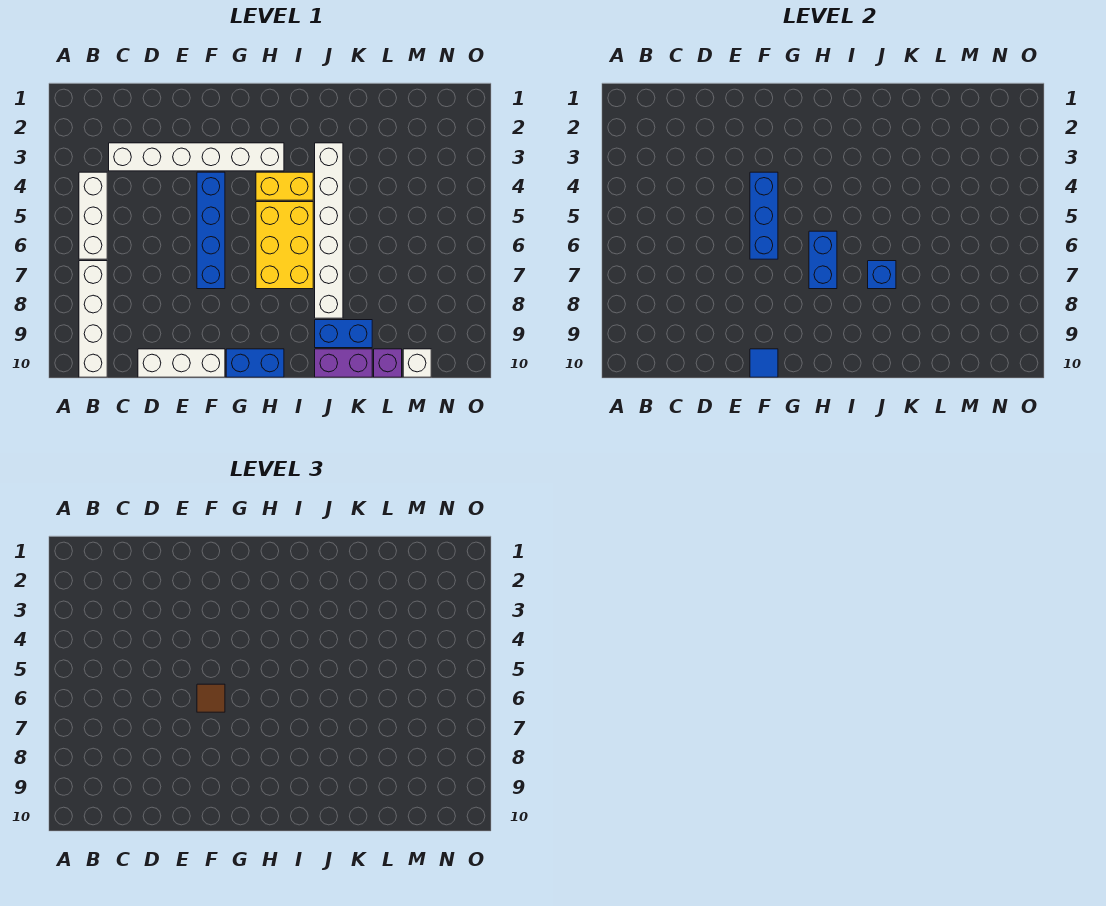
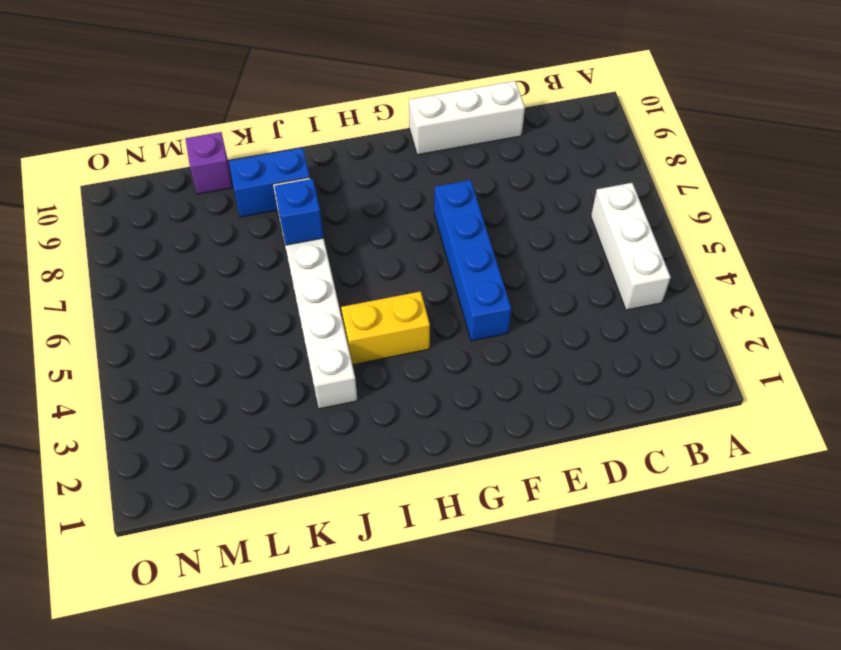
none -> white 1x4 brick [79,261,107,377]
none -> white 1x6 brick [109,143,284,171]
none -> blue 1x2 brick [226,349,284,377]

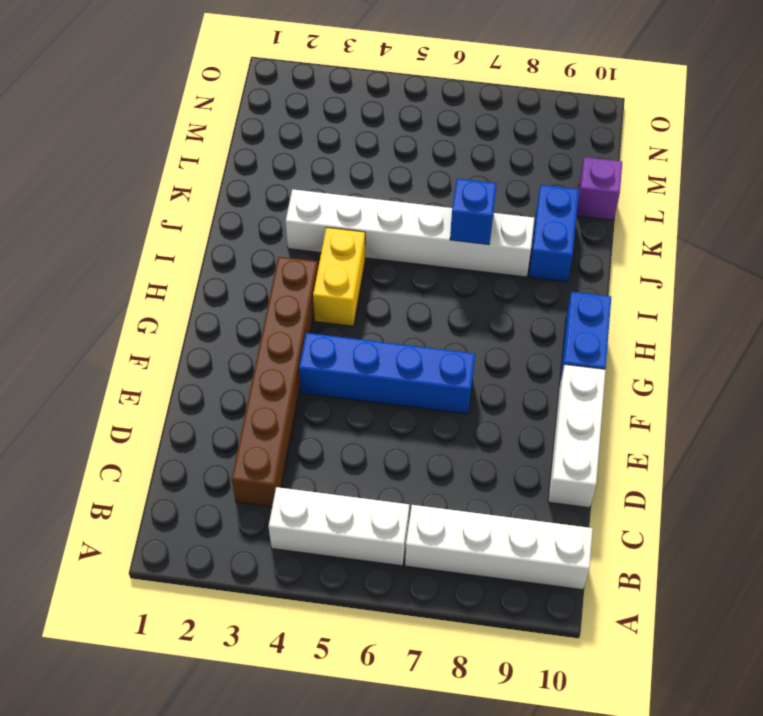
brown 1x6 brick [232,257,318,507] -> white 1x6 brick [109,143,284,171]
none -> yellow 2x3 brick [256,202,313,289]
none -> purple 1x2 brick [315,349,372,377]
none -> white 1x1 brick [403,349,431,377]

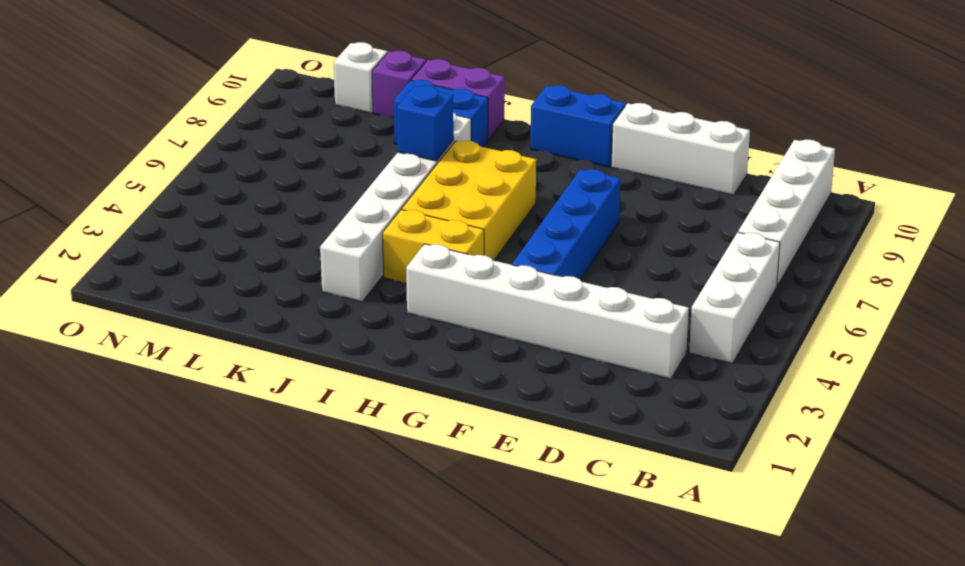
none -> blue 1x3 brick [750,172,778,259]
none -> blue 1x1 tile [750,349,778,377]
none -> blue 1x2 brick [809,231,837,289]

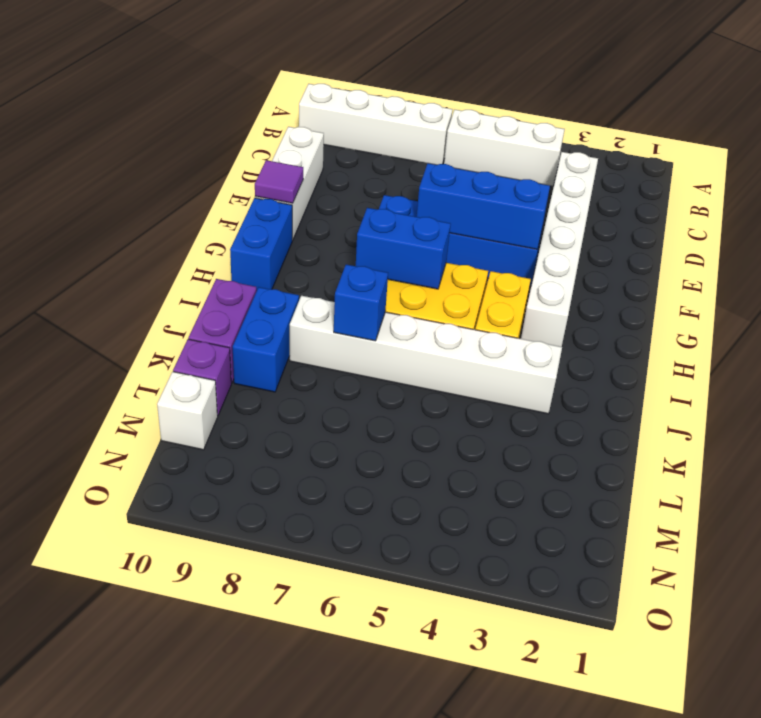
purple 1x1 tile [255,160,303,203] -> blue 1x1 tile [750,349,778,377]
none -> brown 1x1 tile [197,684,225,712]

